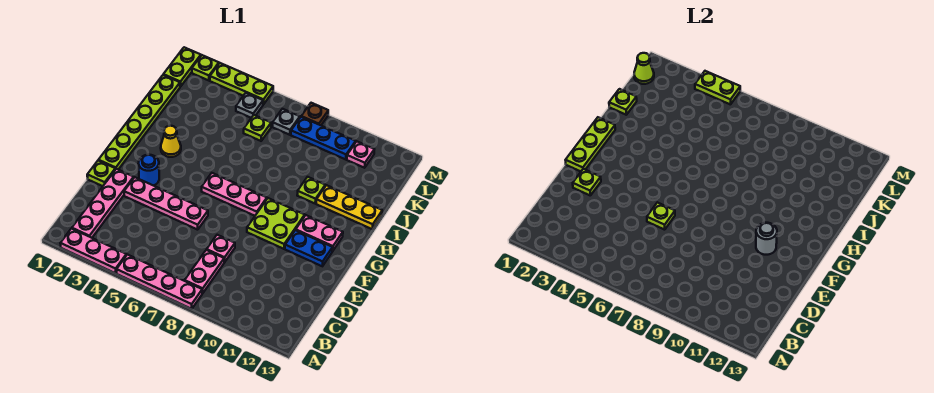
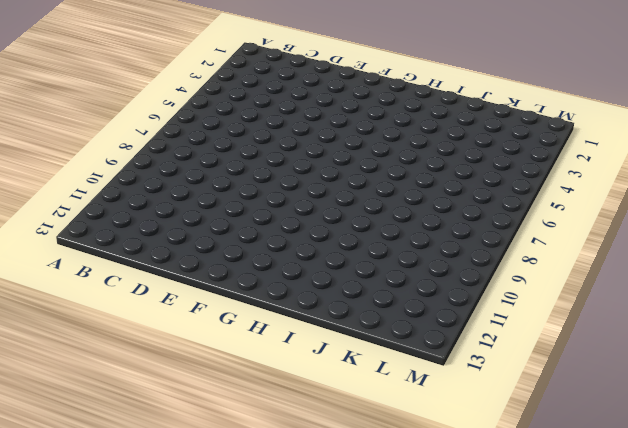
none -> pink 1x3 plate [60,229,126,273]
none -> pink 1x4 plate [117,255,202,309]
none -> pink 1x4 plate [72,169,134,238]
none -> pink 1x2 plate [185,250,224,293]

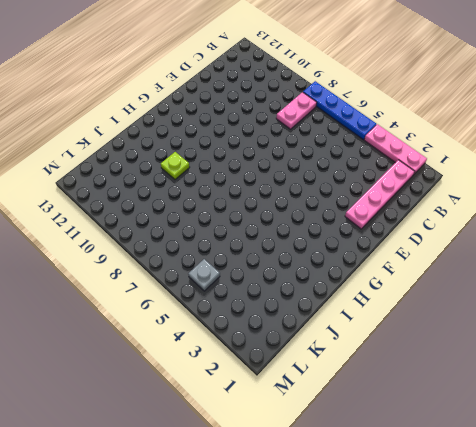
blue 1x4 plate [303,81,376,139] -> pink 1x4 plate [117,255,202,309]
none -> pink 1x1 plate [207,235,235,262]
none -> lime 1x1 plate [87,160,115,186]
none -> pink 1x4 plate [124,177,208,230]
none -> lime 1x6 plate [99,75,180,170]

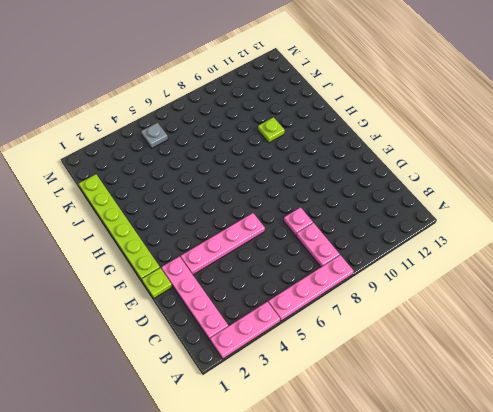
none -> blue 1x1 round brick [138,155,159,186]
none -> lime 2x2 plate [247,198,305,249]
none -> blue 1x2 plate [285,230,333,266]
none -> pink 1x3 plate [202,173,267,216]

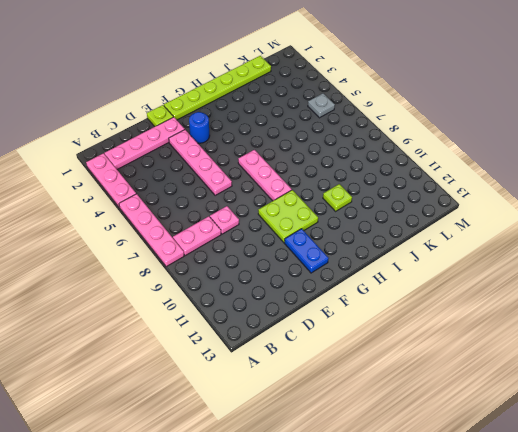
none -> pink 1x2 plate [296,215,343,251]
none -> yellow 1x1 cone [161,126,181,157]
none -> yellow 1x3 plate [316,185,382,229]
none -> lime 1x1 plate [244,115,271,141]

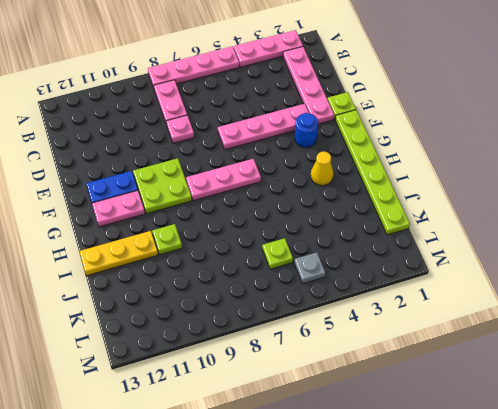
none -> lime 1x2 plate [163,47,201,87]
none -> grey 1x1 plate [273,109,300,135]
none -> blue 1x3 plate [291,117,356,160]
none -> pink 1x1 plate [347,142,374,168]

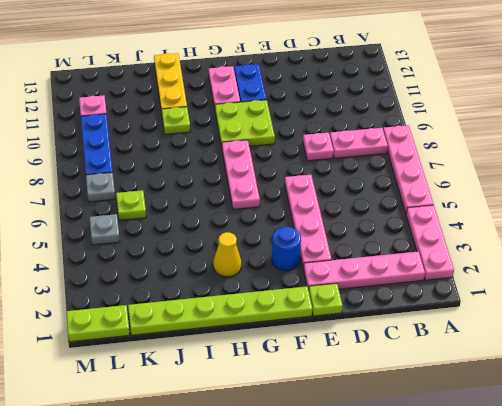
none -> lime 1x1 plate [192,55,219,81]
none -> lime 1x3 plate [210,63,273,105]
none -> brown 1x1 plate [301,103,328,125]
none -> lime 1x1 plate [573,169,601,195]

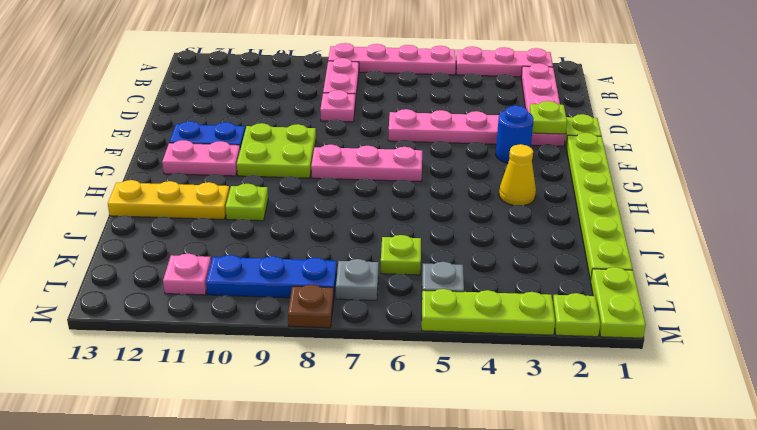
none -> lime 1x1 plate [647,202,675,230]
none -> lime 1x3 plate [566,117,615,171]
none -> grey 1x1 round brick [756,223,777,255]
none -> lime 1x1 plate [609,89,637,115]

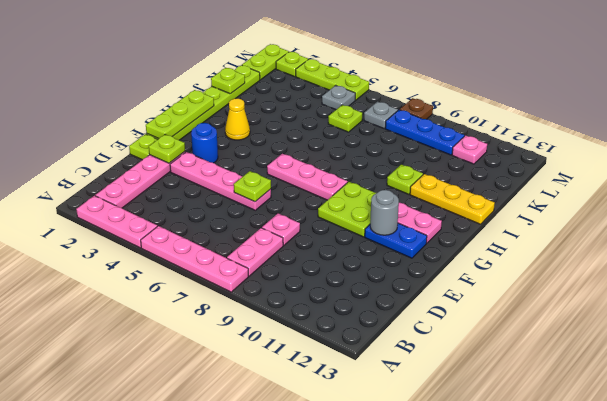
none -> lime 1x1 cone [634,53,654,84]
none -> lime 1x2 plate [695,71,740,105]

